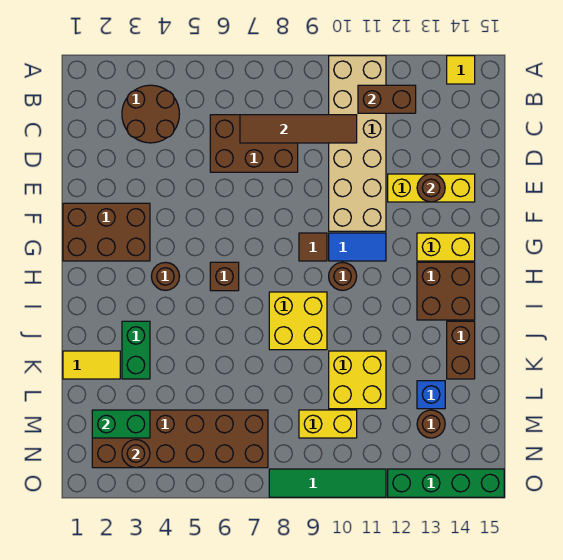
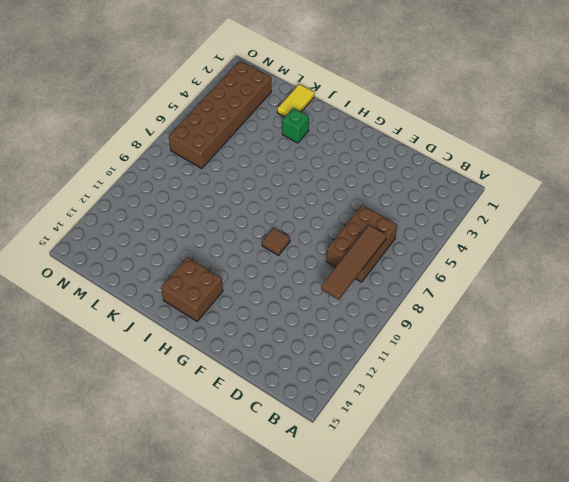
green 1x1 brick [282,108,309,143] -> green 1x2 brick [122,321,150,379]
none -> tan 2x6 brick [329,56,386,231]
none -> yellow 1x1 tile [447,56,475,84]
none -> brown 2x2 round brick [122,85,179,143]

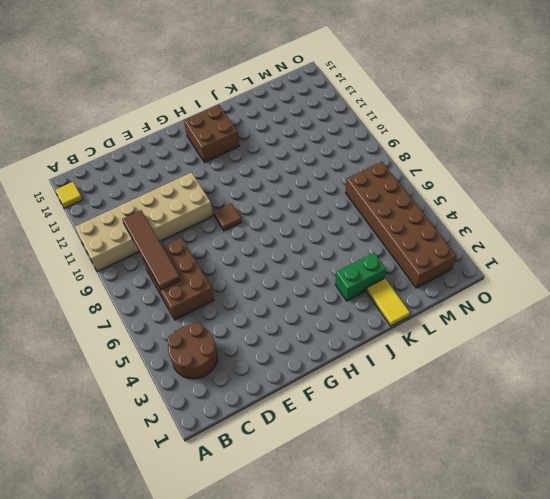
none -> yellow 1x3 brick [388,174,475,202]
none -> brown 2x3 brick [63,203,150,261]
none -> blue 1x2 tile [329,233,386,261]

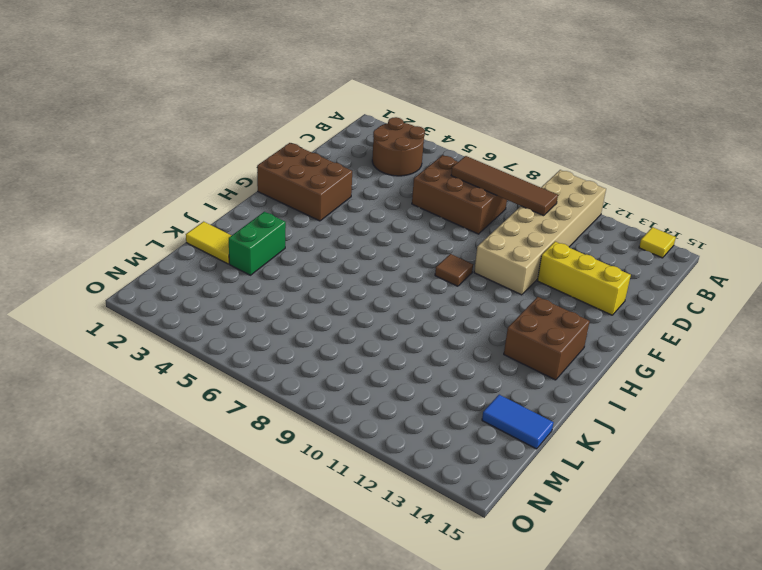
blue 1x2 tile [482,395,554,449] -> blue 1x2 tile moved to [329,233,386,261]
none -> yellow 1x2 brick [417,233,475,261]
none -> brown 1x1 round brick [151,262,179,290]
none -> brown 1x1 brick [210,262,239,291]

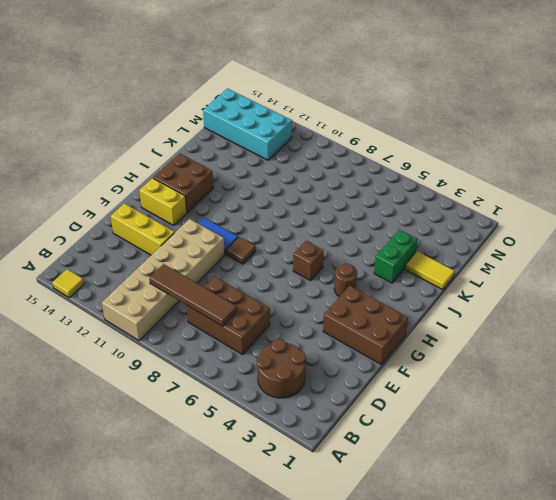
cyan 2x4 brick [203,89,292,160] -> brown 1x1 round brick [417,410,445,438]
none -> brown 1x1 round brick [329,262,357,290]
none -> yellow 2x2 brick [269,292,327,350]
none -> brown 1x2 brick [447,321,475,379]

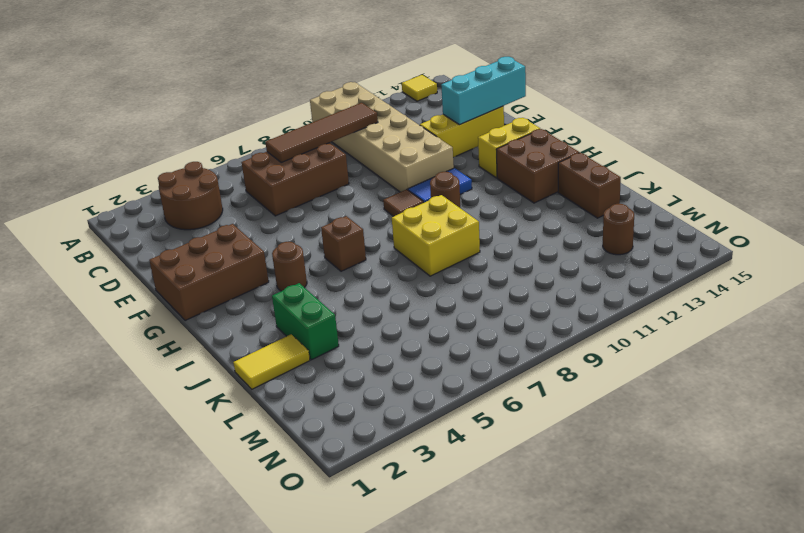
cyan 1x3 brick [441,57,526,125] -> brown 1x1 round brick [417,174,445,202]
none -> yellow 2x2 brick [329,351,386,409]
none -> blue 1x1 brick [417,381,445,409]
none -> brown 2x6 brick [92,410,268,468]

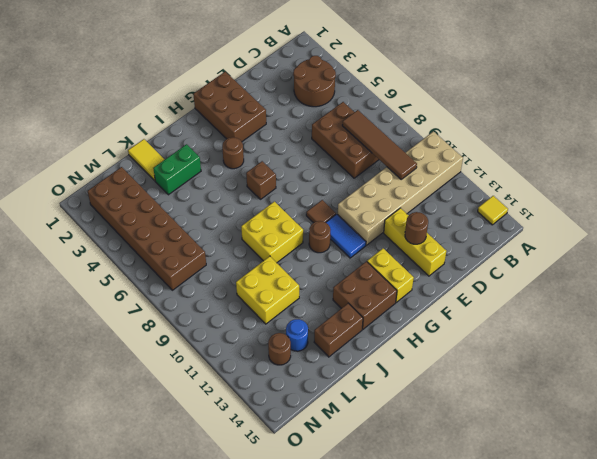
blue 1x1 round brick [286,319,308,351] -> blue 1x1 brick [417,381,445,409]
none -> yellow 1x2 brick [299,410,357,438]
none -> green 1x4 tile [269,469,386,497]
none -> green 1x4 brick [388,469,504,497]

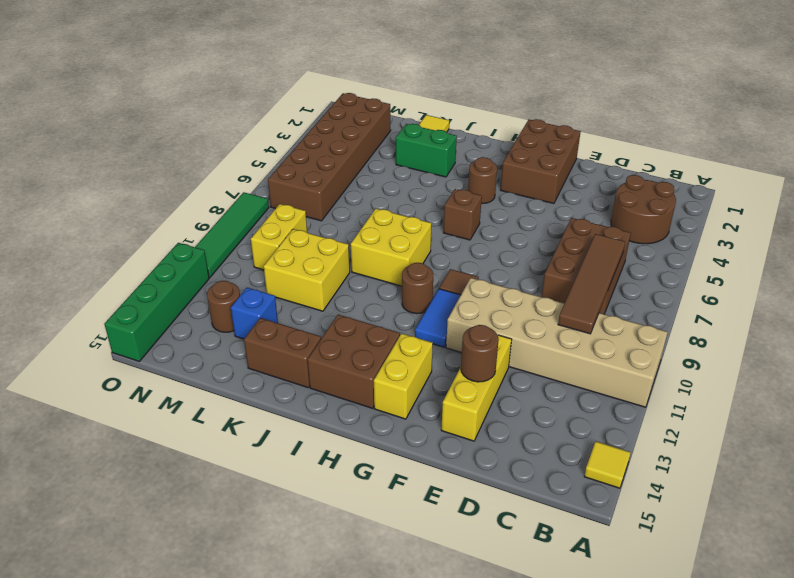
none -> brown 1x2 brick [358,85,416,113]
none -> green 1x2 brick [92,410,150,438]
none -> brown 1x1 round brick [122,440,150,468]

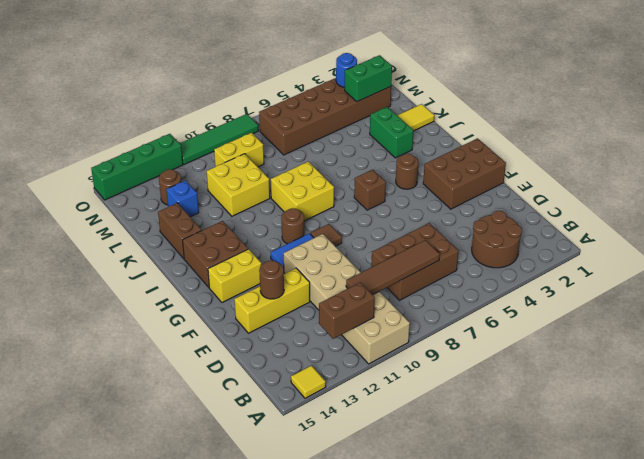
blue 1x1 round brick [336,53,357,87] -> brown 1x1 round brick [122,440,150,468]

